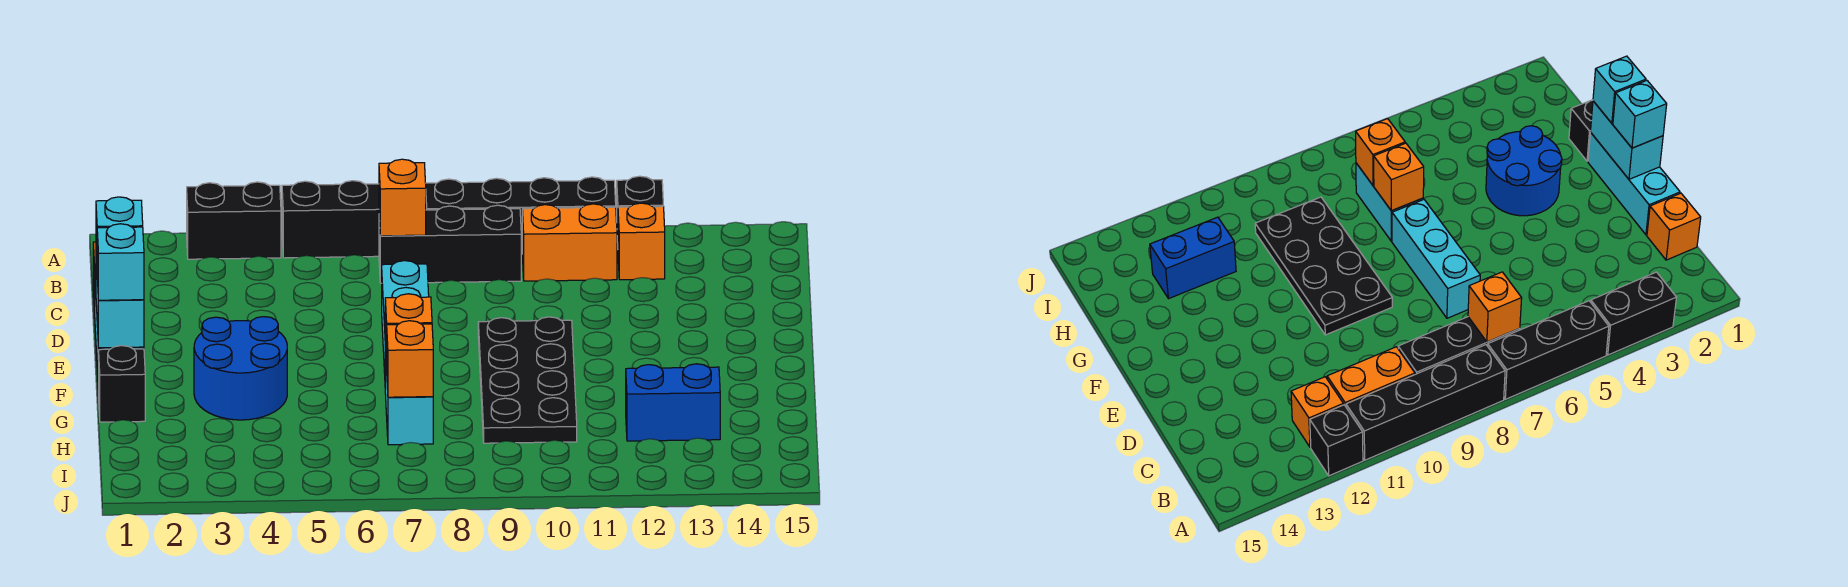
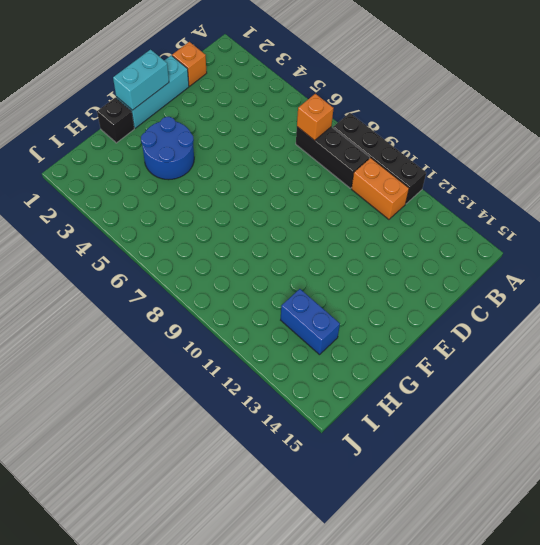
none -> black 1x2 brick [187,182,281,259]
none -> black 1x3 brick [282,181,379,258]
none -> black 1x1 brick [617,176,663,243]

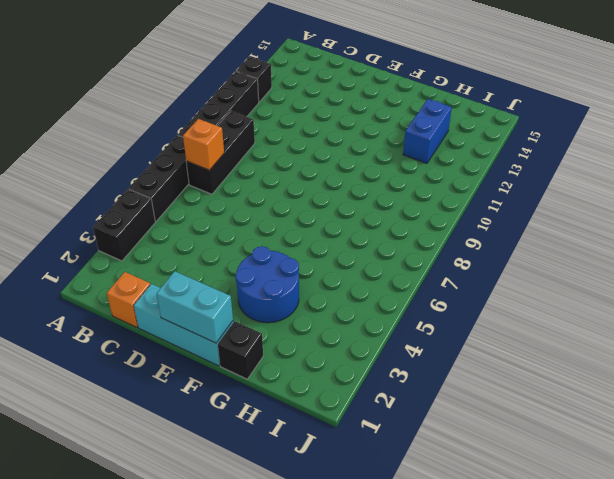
none -> orange 1x2 brick [522,204,617,281]
none -> orange 1x1 brick [618,203,665,280]
none -> cyan 1x3 brick [382,261,429,373]

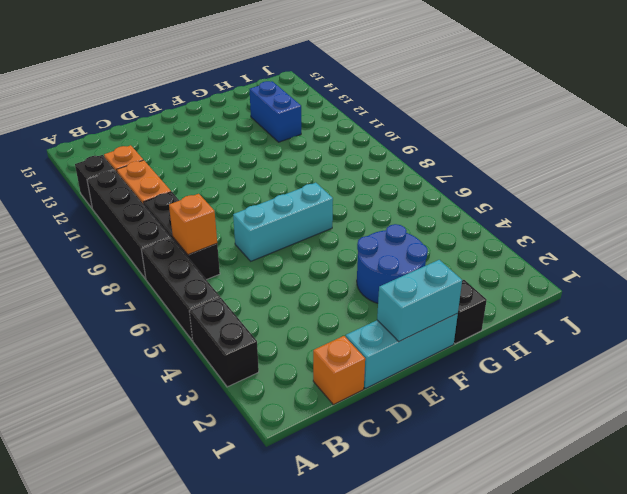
none -> black 2x4 plate [478,317,577,443]
none -> cyan 1x2 brick [385,348,433,445]
none -> orange 1x1 brick [385,294,432,368]

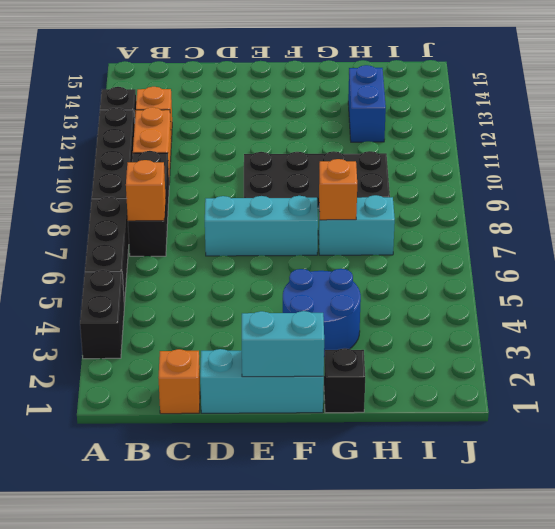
none -> orange 1x1 brick [387,321,433,397]
none -> cyan 1x1 brick [96,197,143,259]
none -> cyan 1x1 brick [97,224,144,300]

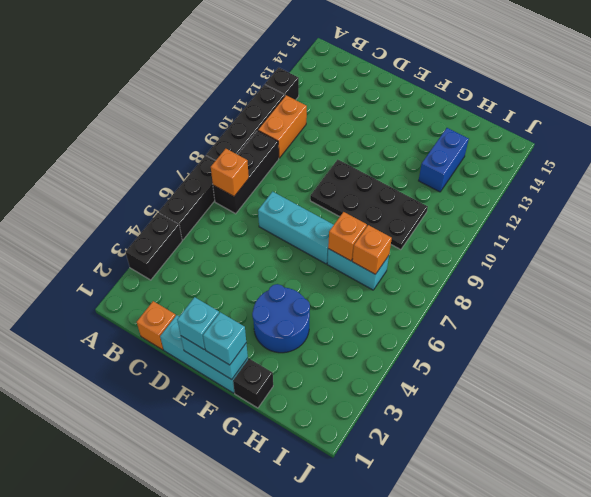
none -> orange 1x1 brick [618,203,665,280]

